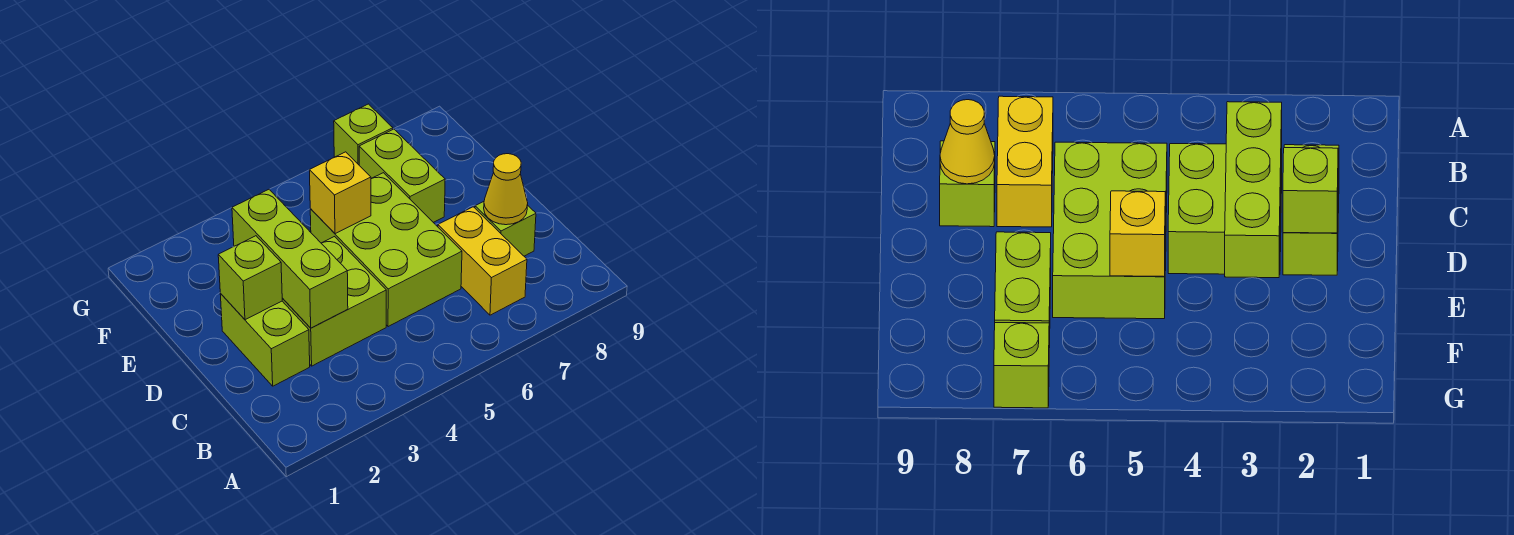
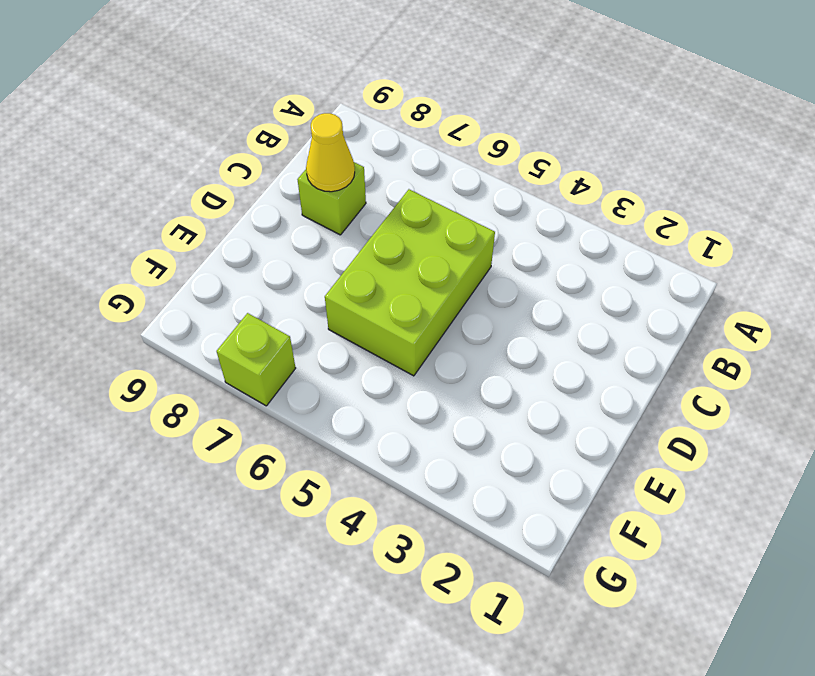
none -> yellow 1x2 brick [438,207,527,315]
none -> lime 1x2 brick [220,294,310,386]

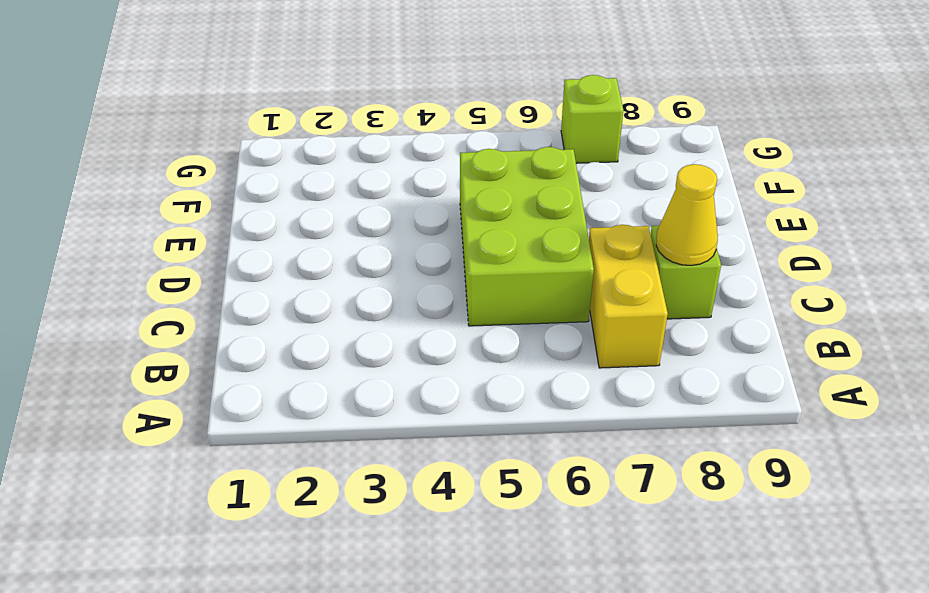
none -> lime 1x2 brick [220,294,310,386]
none -> lime 2x2 brick [282,237,386,366]

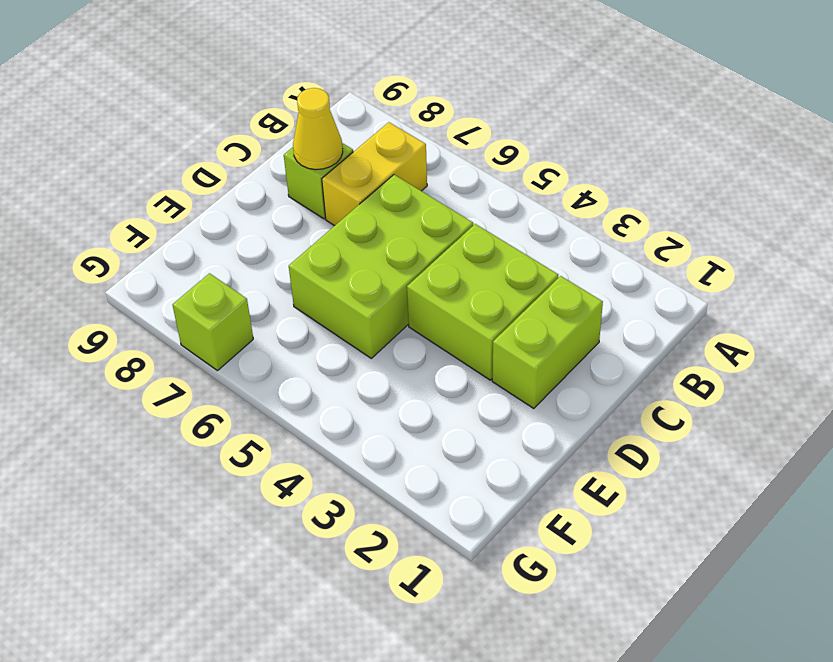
none -> lime 1x2 brick [359,129,445,222]
none -> lime 1x3 brick [232,190,348,328]

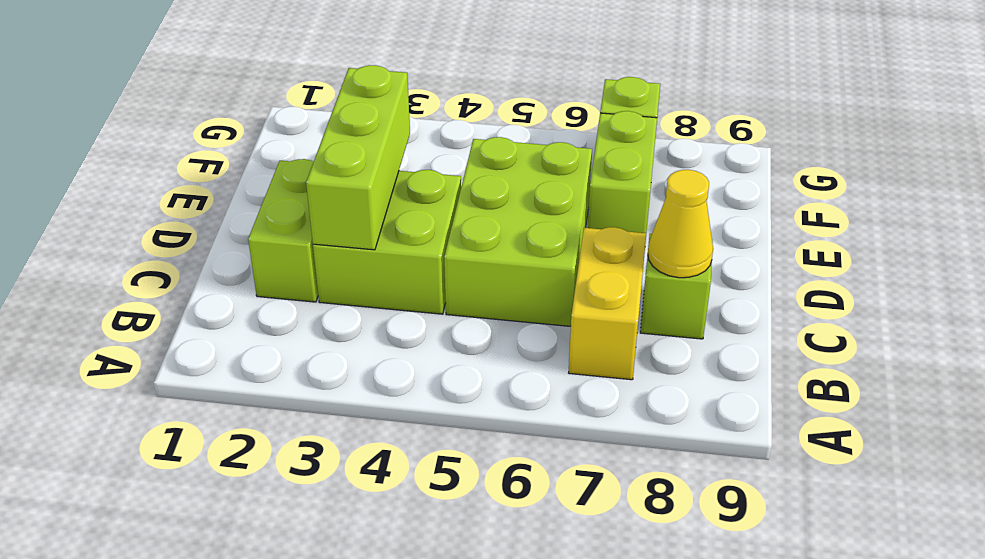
none -> lime 1x1 brick [218,236,282,320]
none -> yellow 1x1 brick [310,152,371,234]

